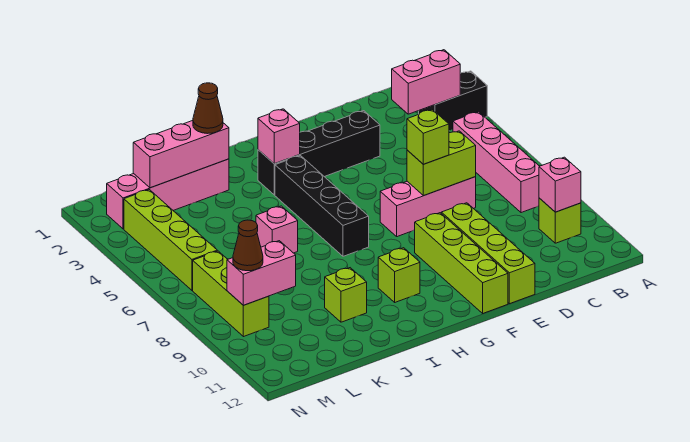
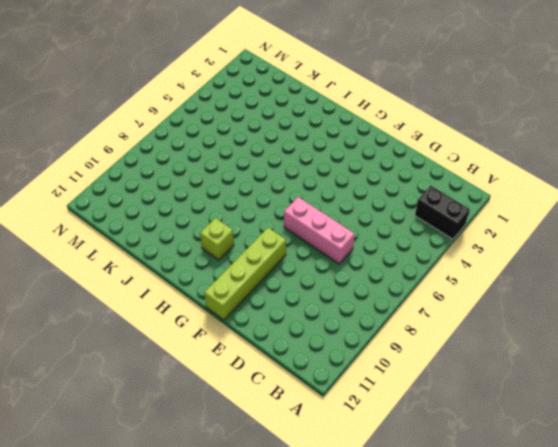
none -> pink 1x4 brick [453,112,539,213]
none -> lime 1x1 brick [539,198,581,243]
none -> black 1x4 brick [258,111,380,195]

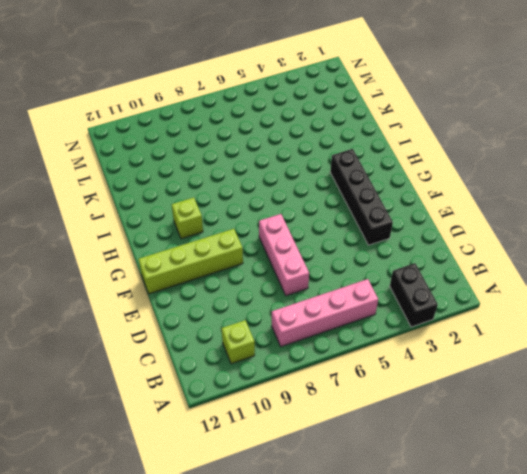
none -> lime 1x4 brick [441,203,535,304]
none -> black 1x4 brick [275,156,369,256]
none -> pink 1x4 brick [107,159,229,229]

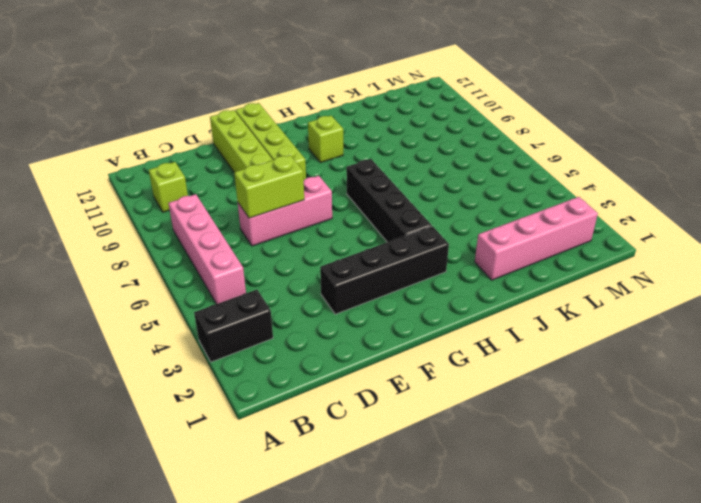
none -> pink 1x1 brick [256,206,298,253]
none -> lime 1x1 brick [325,268,367,322]
none -> lime 1x4 brick [124,190,217,290]

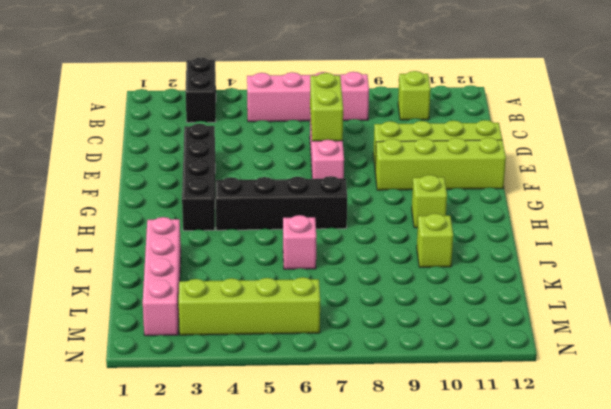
none -> lime 1x3 brick [193,251,269,337]
none -> pink 1x2 brick [392,50,460,114]
none -> pink 1x1 brick [539,157,581,212]

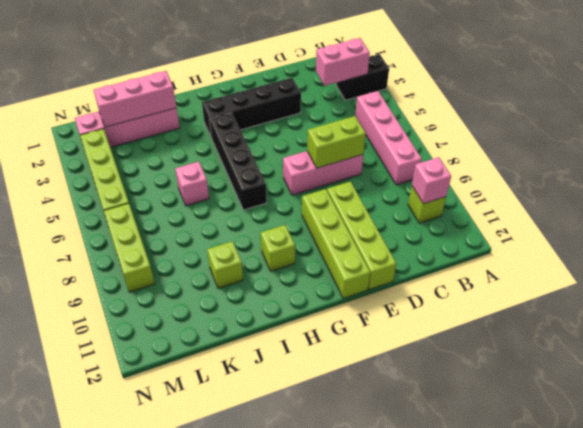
none -> pink 1x1 brick [258,109,300,164]
none -> pink 1x2 brick [227,241,296,305]
none -> lime 1x1 brick [407,110,449,164]

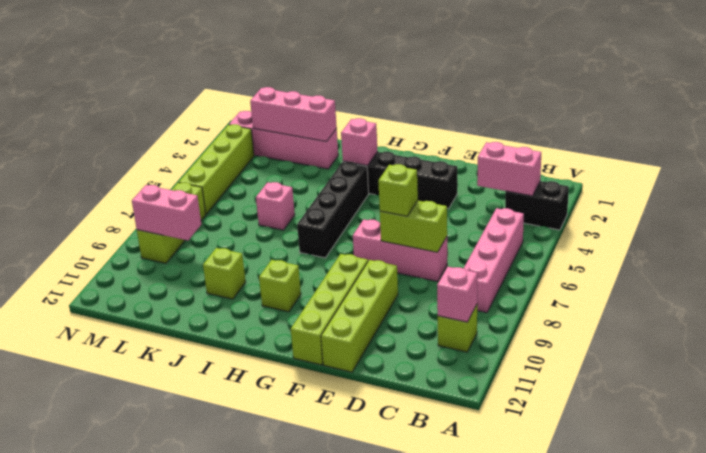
none -> brown 1x1 cone [193,83,223,134]
none -> brown 1x1 cone [233,220,263,271]

